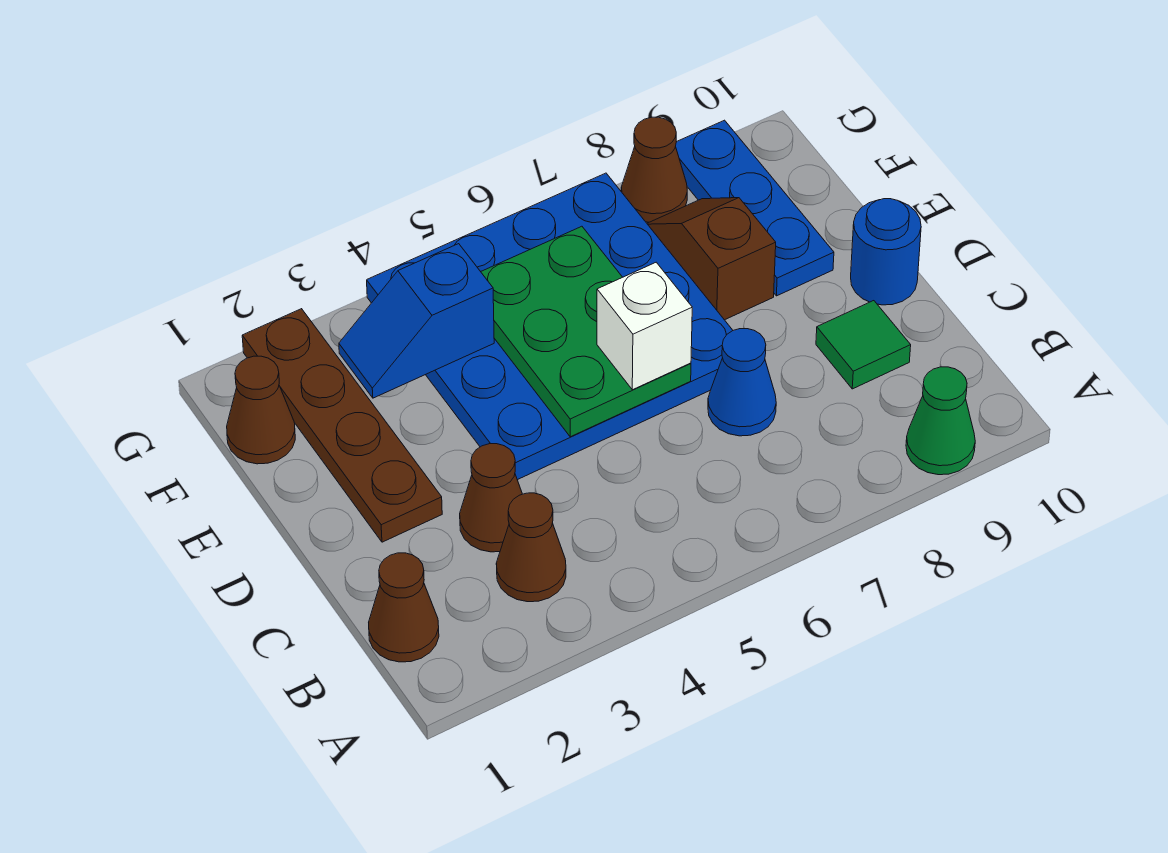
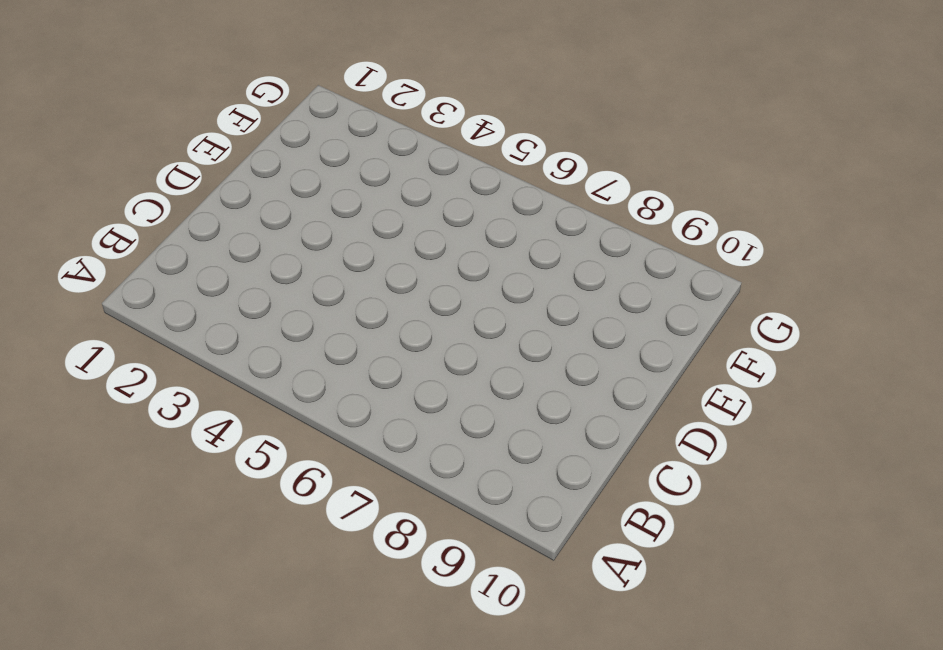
none -> green 1x1 cone [906,367,975,475]
none -> brown 1x1 cone [369,553,439,662]
none -> brown 1x1 cone [496,493,566,602]

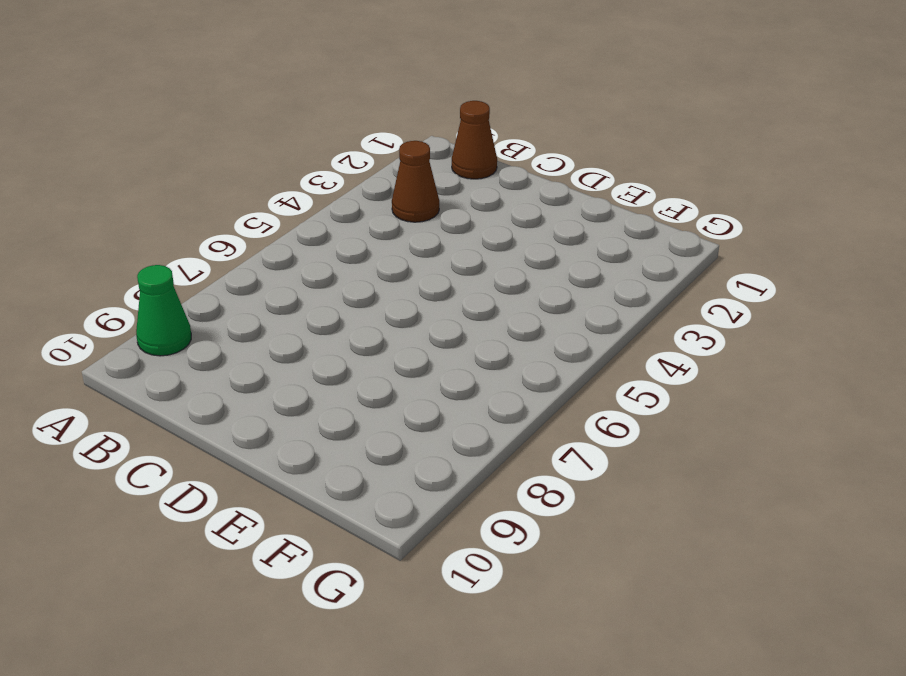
none -> brown 1x1 cone [460,444,522,552]
none -> blue 1x1 cone [708,329,776,436]
none -> green 1x1 tile [816,301,911,389]

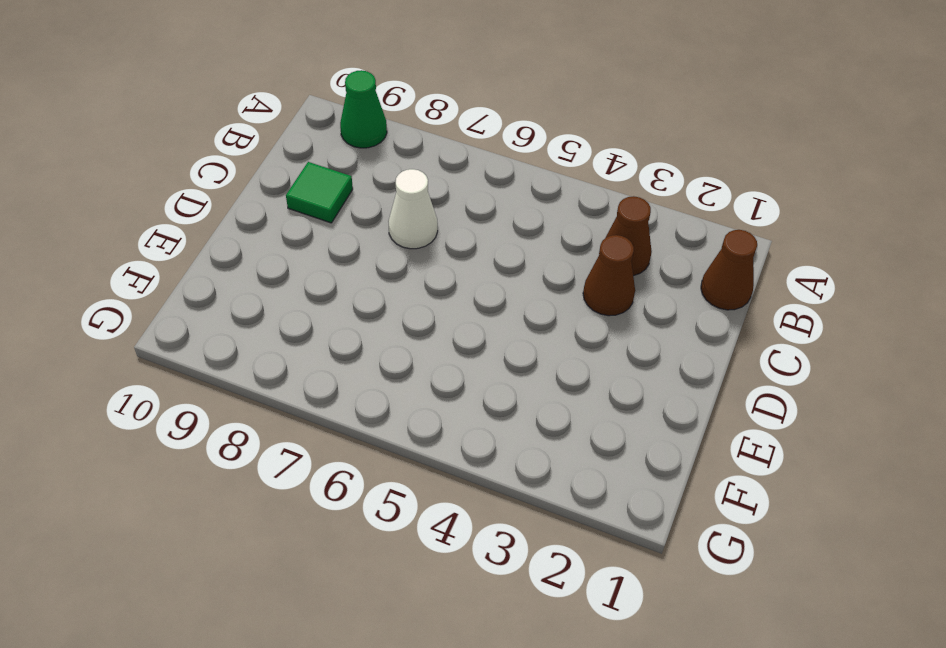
white 1x1 cone [388,169,438,249] -> blue 1x1 cone [708,329,776,436]
none -> brown 1x4 plate [242,309,442,542]
none -> blue 4x4 plate [367,173,733,480]
none -> blue 1x1 round brick [851,199,921,305]

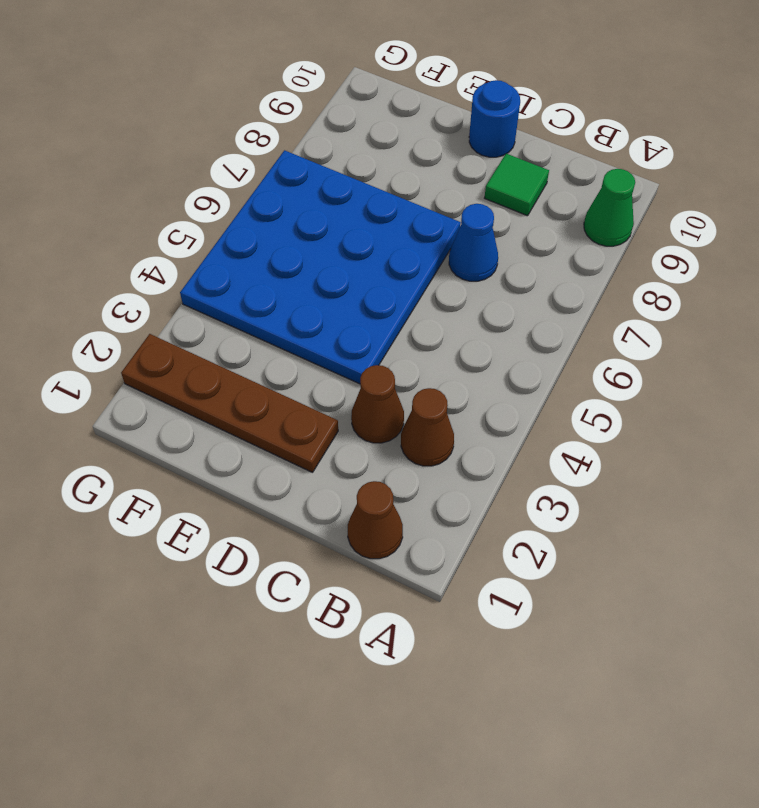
none -> brown 1x2 slope [647,198,776,320]
none -> blue 1x3 plate [676,120,834,296]
none -> brown 1x1 cone [227,356,295,464]

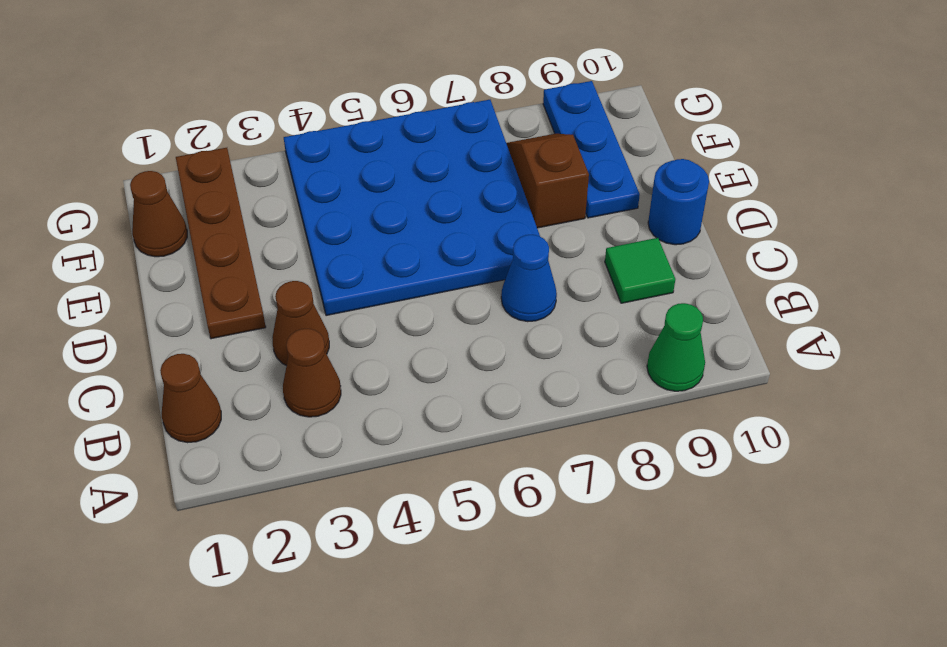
none -> brown 1x1 cone [621,117,687,222]
none -> green 2x3 plate [481,226,691,437]
none -> blue 1x2 slope [339,244,494,398]

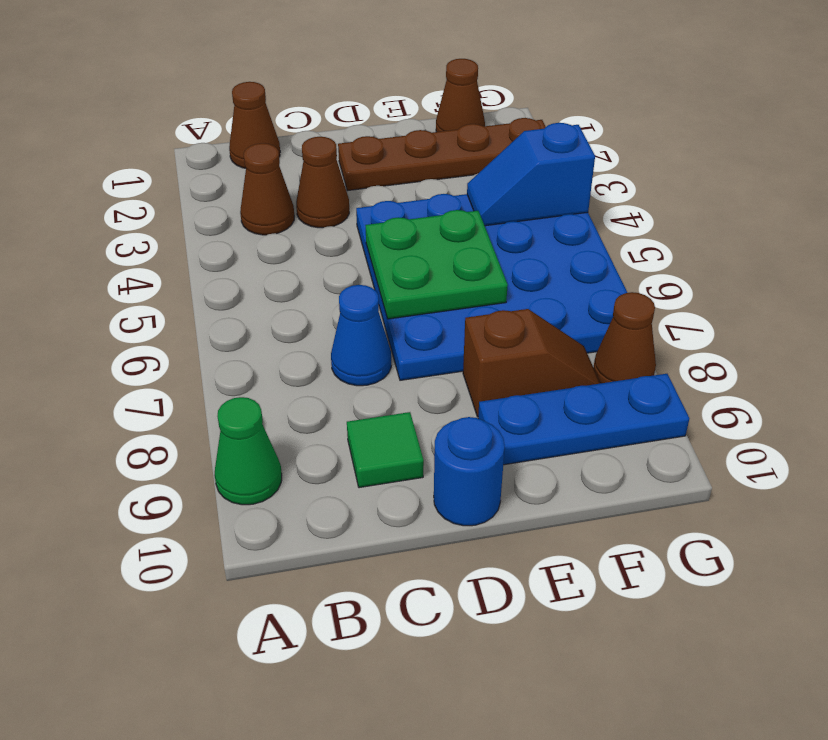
green 2x2 plate [366,210,508,319] -> green 2x3 plate [481,226,691,437]
blue 1x2 slope [467,123,595,226] -> blue 1x2 slope turned to [339,244,494,398]
none -> white 1x1 brick [597,262,692,390]

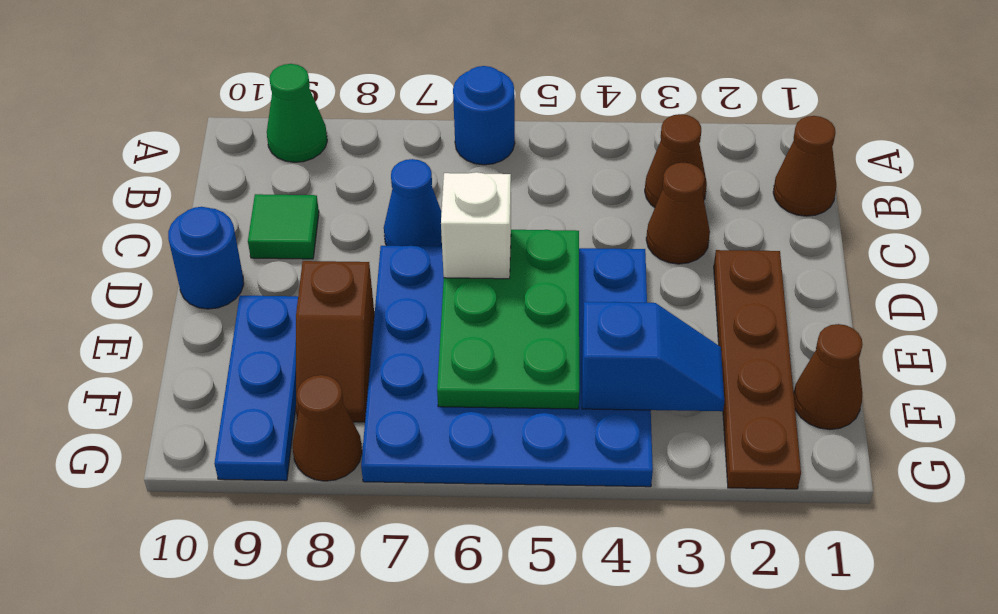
blue 1x1 round brick [453,66,515,165] -> none

